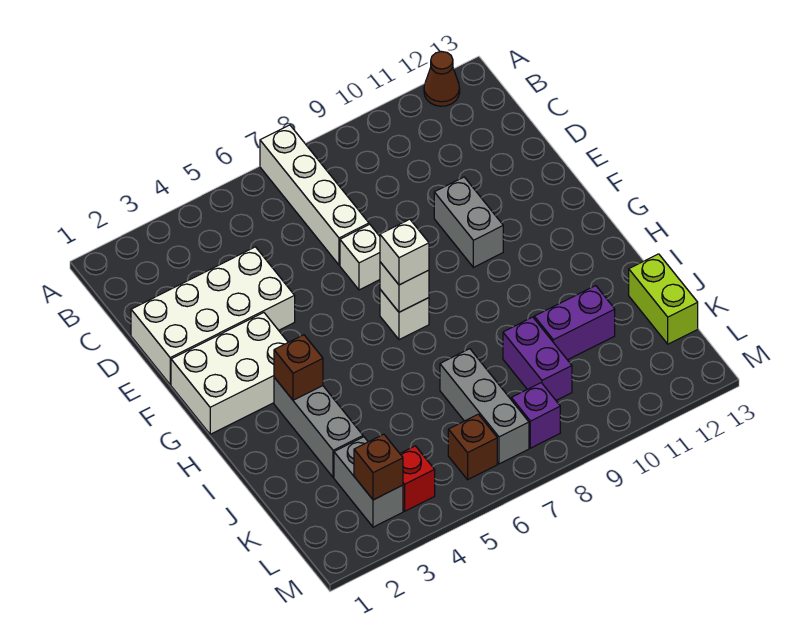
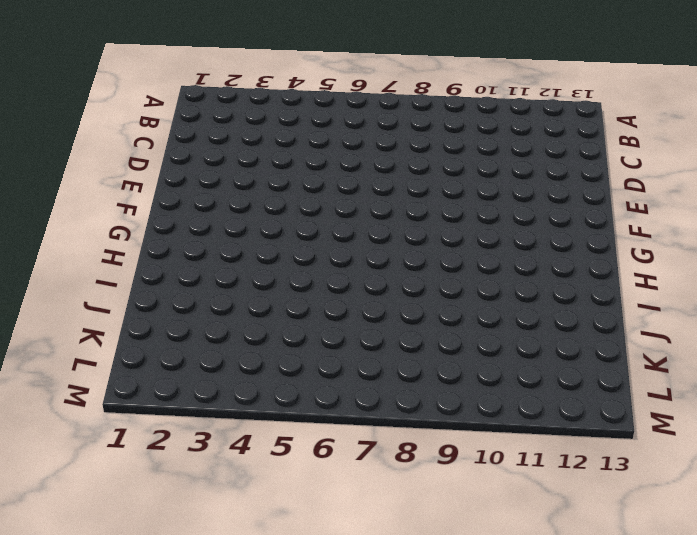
none -> white 1x4 brick [260,125,369,265]
none -> brown 1x1 cone [424,52,460,106]
none -> white 2x4 brick [131,247,295,385]

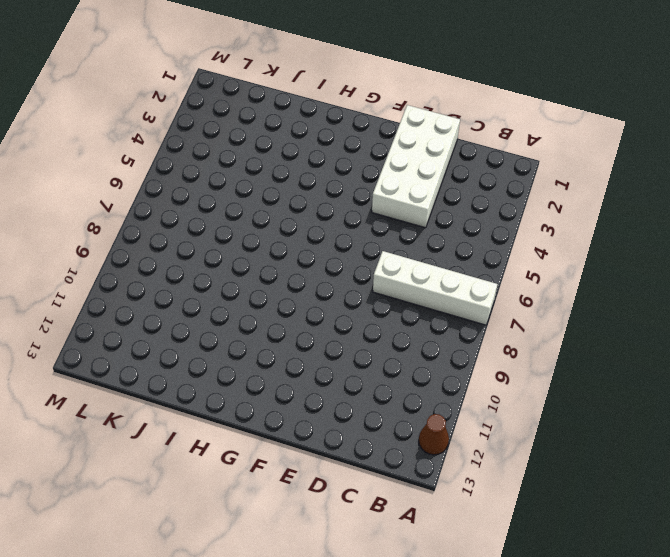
none -> white 1x1 brick [340,224,380,290]
none -> grey 1x2 brick [434,177,503,267]
none -> white 2x3 brick [171,313,288,434]

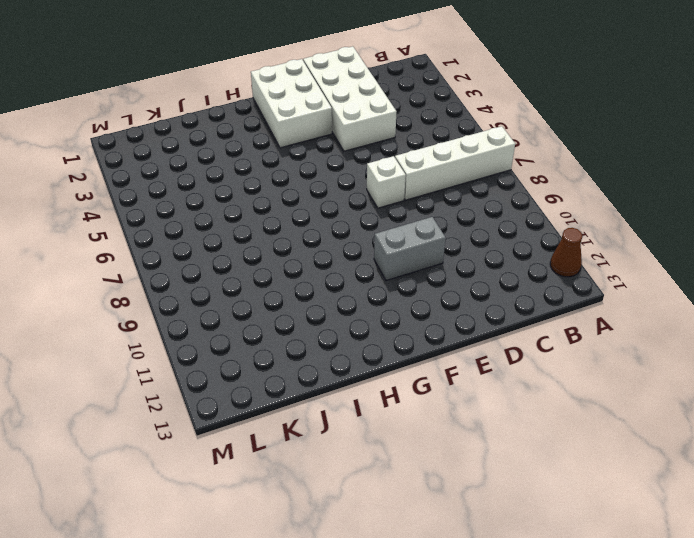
none -> white 1x1 brick [380,290,429,340]
none -> grey 1x3 brick [274,377,363,477]
none -> grey 1x3 brick [440,349,529,464]

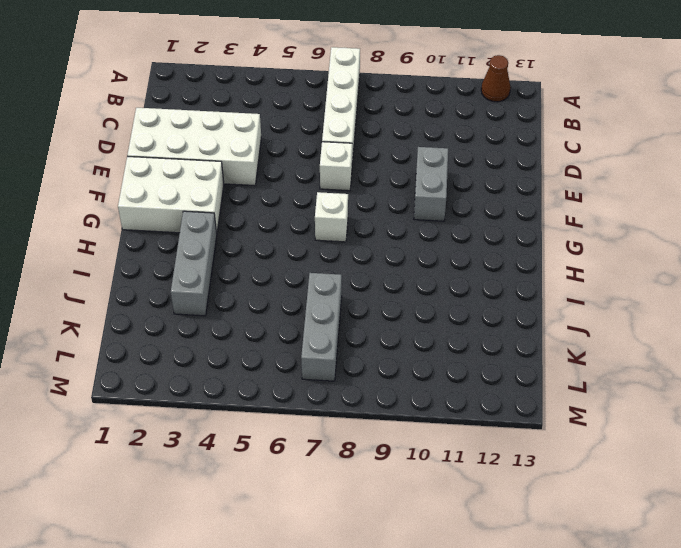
none -> purple 1x2 brick [503,317,572,400]
none -> purple 1x2 brick [534,286,615,360]
none -> lime 1x2 brick [629,254,698,344]

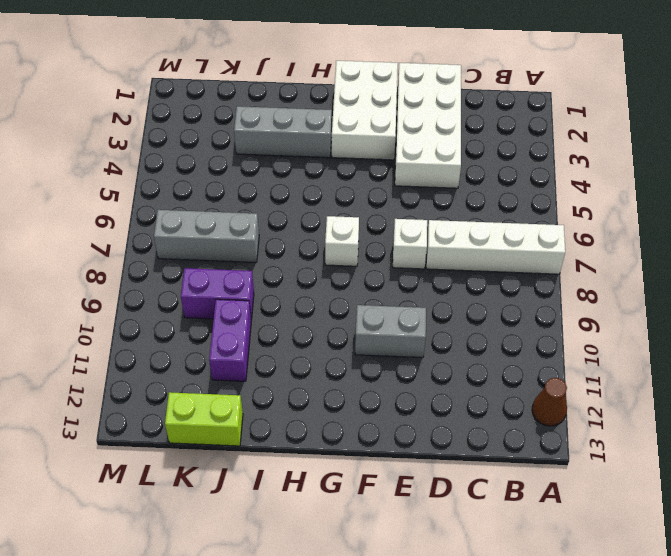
none -> grey 1x2 brick [334,437,403,527]
none -> red 1x1 brick [400,446,435,511]
none -> brown 1x1 brick [448,414,497,480]

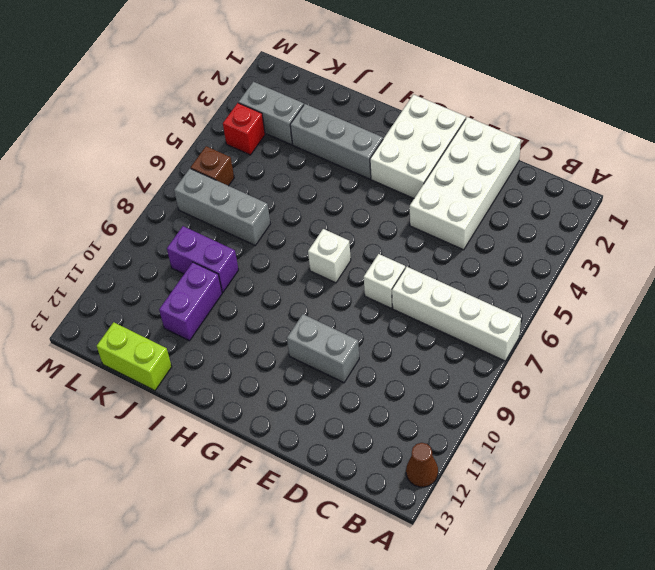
none -> purple 1x1 brick [511,383,560,448]
none -> white 1x1 brick [380,262,429,312]
none -> brown 1x1 brick [274,335,323,400]

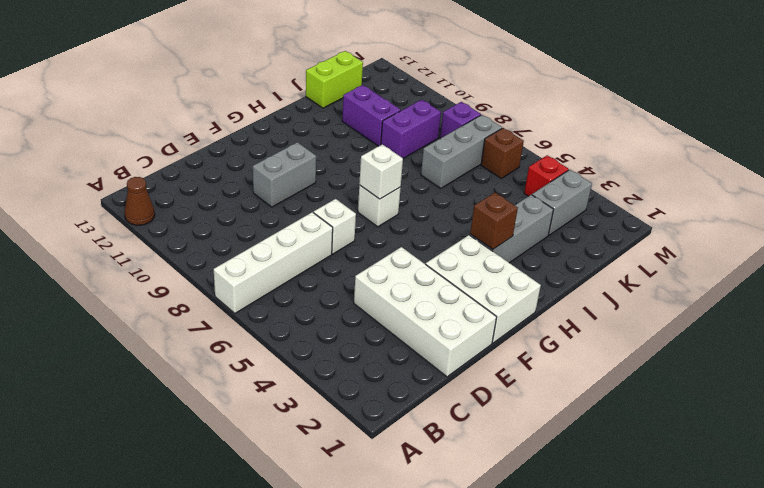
none -> brown 1x1 brick [354,434,403,500]
none -> white 1x1 brick [380,219,429,285]

